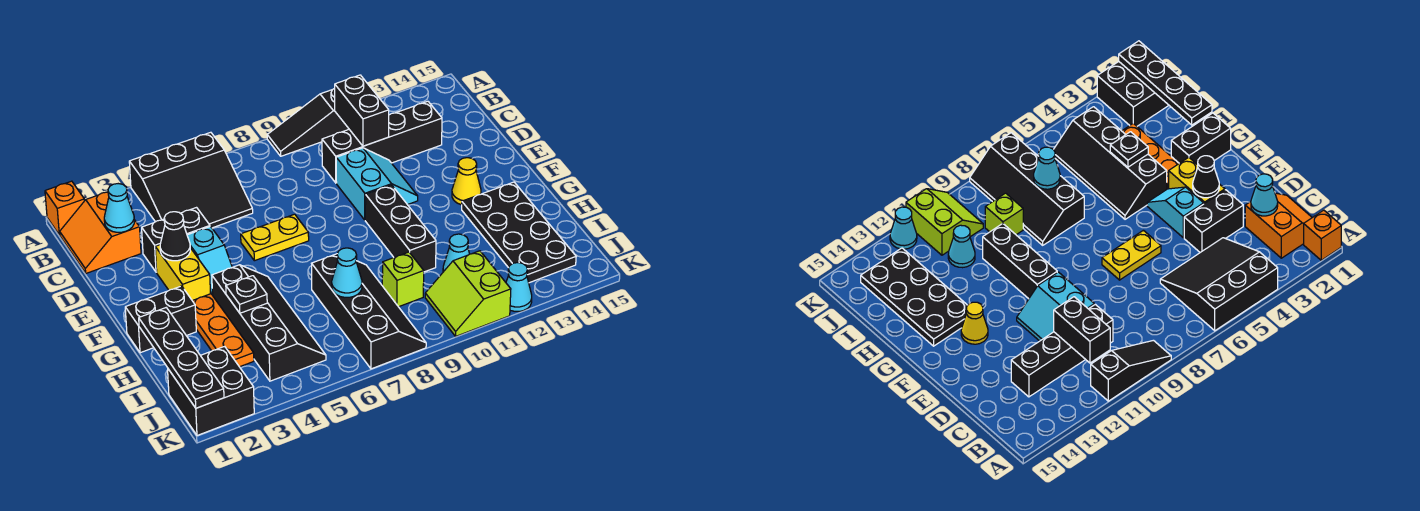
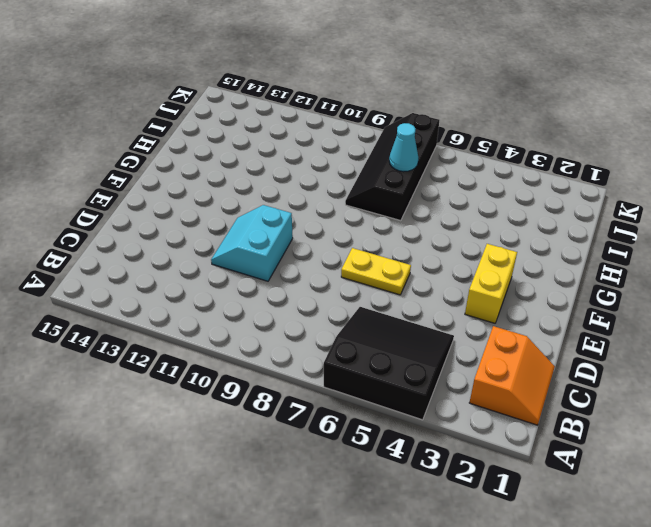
none -> orange 1x1 brick [45,181,84,235]
none -> black 1x3 slope [267,88,349,156]
none -> black 1x4 brick [322,101,442,183]

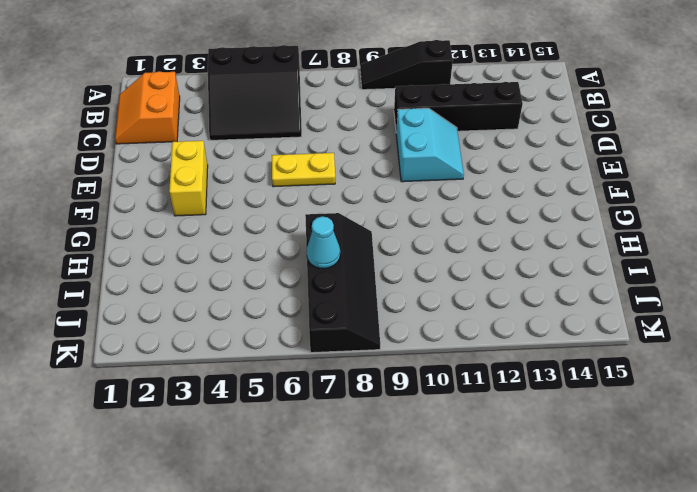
none -> orange 1x1 brick [45,181,84,235]
none -> black 1x2 brick [142,208,210,272]
none -> cyan 1x2 slope [187,227,232,295]

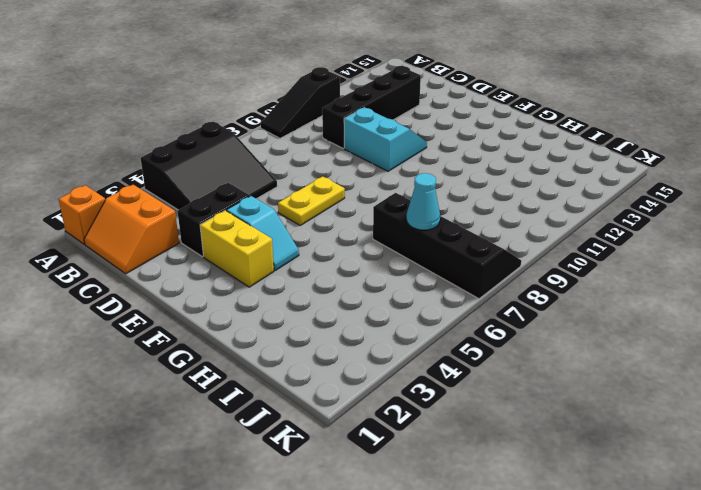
none -> black 1x3 brick [365,185,436,272]
none -> yellow 1x1 cone [452,158,481,205]
none -> black 1x2 brick [125,286,196,353]

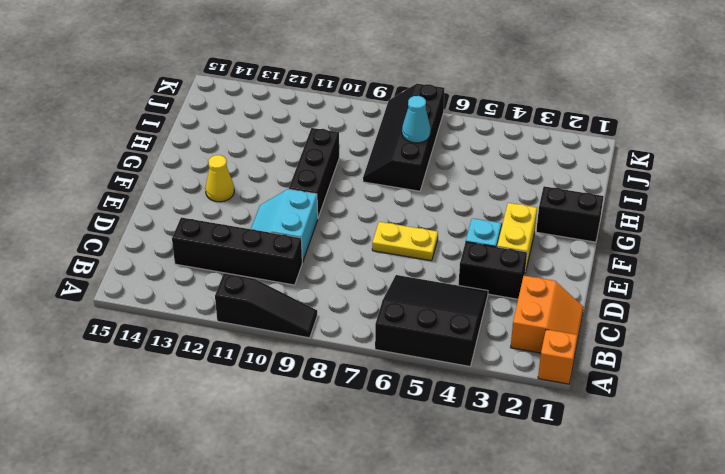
none -> orange 1x3 plate [193,294,254,367]
none -> black 2x4 slope [212,265,326,381]
none -> black 2x4 plate [462,182,576,283]

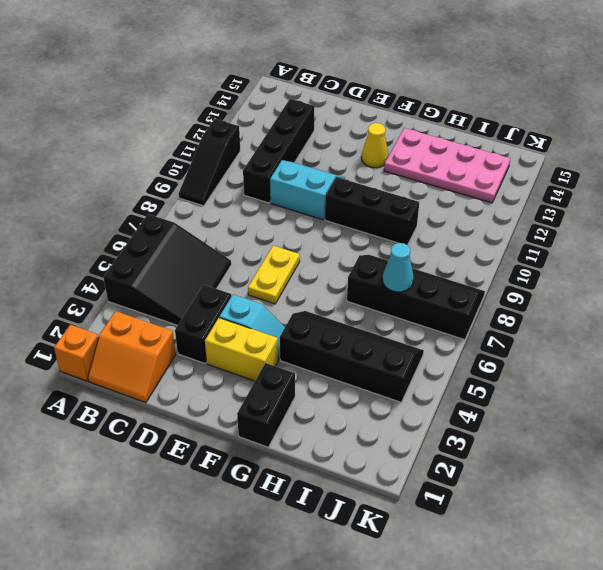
pink 2x4 plate [384,128,510,203] -> black 2x4 plate [462,182,576,283]
none -> orange 1x3 plate [193,294,254,367]
none -> lime 1x1 brick [382,252,424,307]
none -> cyan 1x1 cone [443,234,469,272]

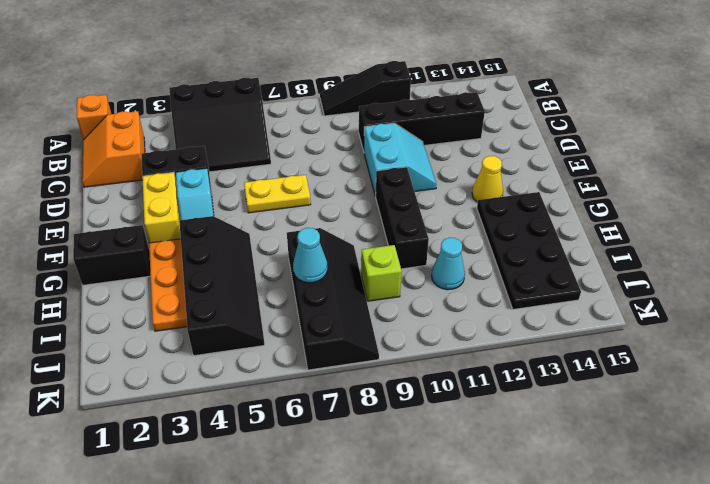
none -> black 2x2 brick [168,346,254,435]
none -> lime 2x2 slope [425,251,511,336]
none -> cyan 1x1 cone [506,263,532,311]

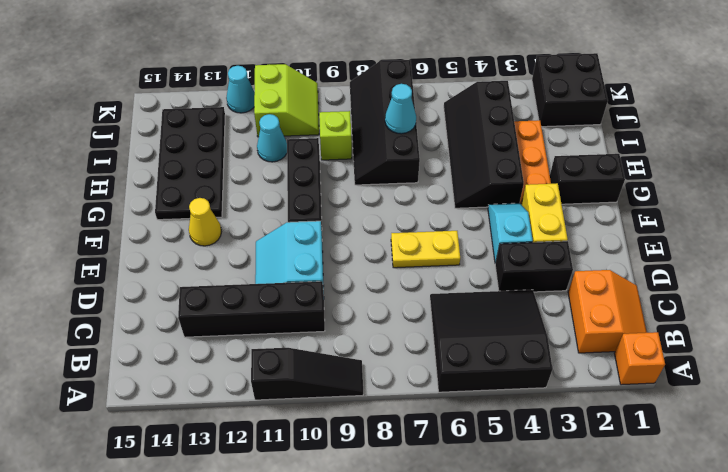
none -> black 1x2 brick [335,75,389,146]
none -> cyan 1x1 cone [104,184,134,232]
none -> black 1x1 cone [160,212,190,261]

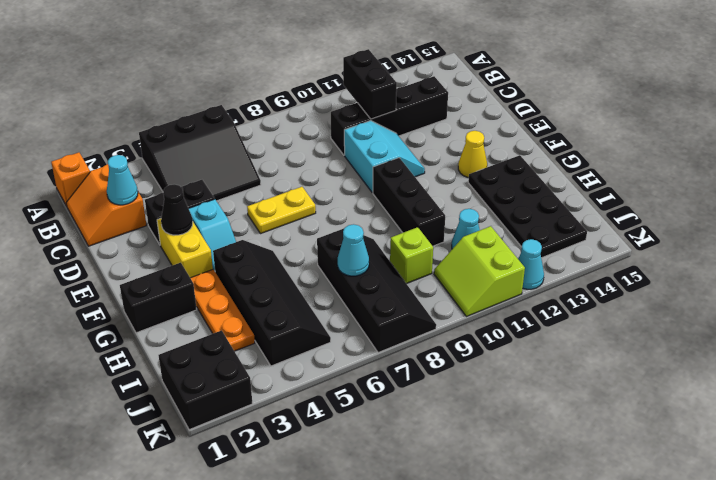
none -> black 1x3 slope [267,88,349,156]
none -> black 1x4 plate [139,308,224,408]
none -> black 1x1 plate [226,276,267,313]

